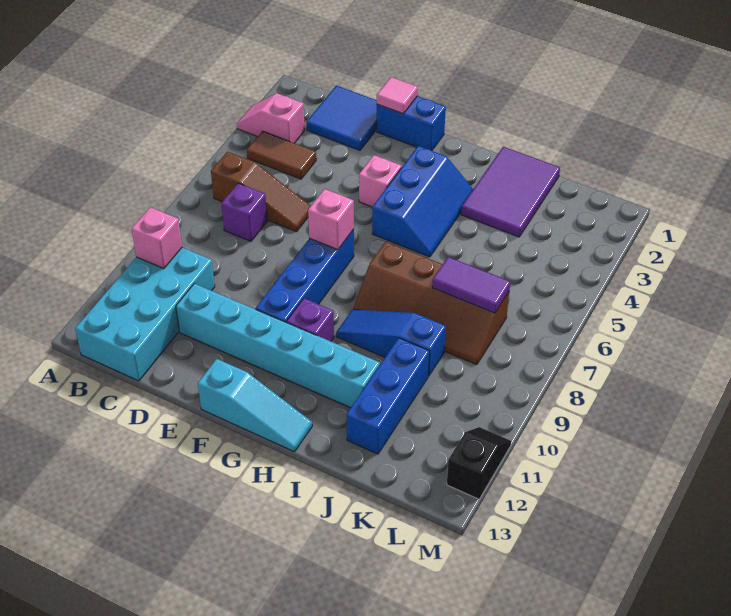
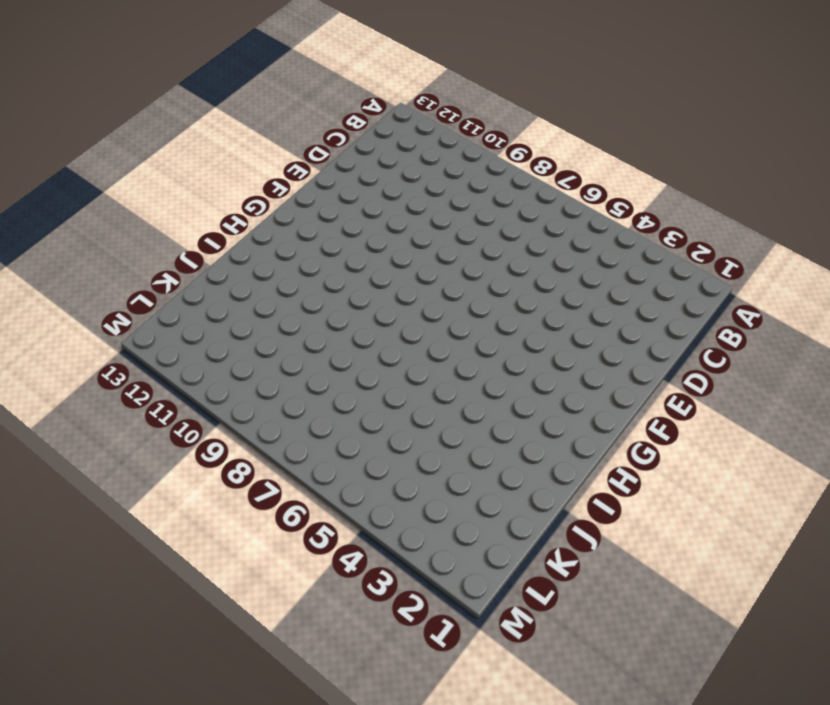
none -> pink 1x2 slope [237,93,305,143]
none -> brown 1x2 tile [247,131,316,179]
none -> brown 1x3 slope [211,152,311,232]

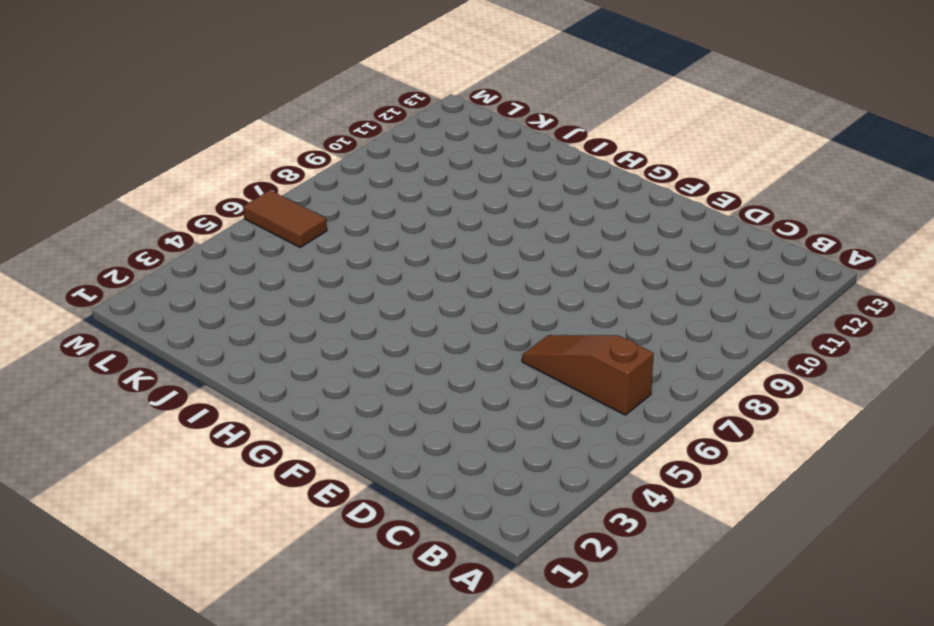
brown 1x2 tile [243,190,327,247] -> brown 1x2 tile moved to [247,131,316,179]
none -> pink 1x2 slope [237,93,305,143]
none -> cyan 2x4 brick [75,247,215,381]
none -> blue 2x2 tile [306,86,377,150]

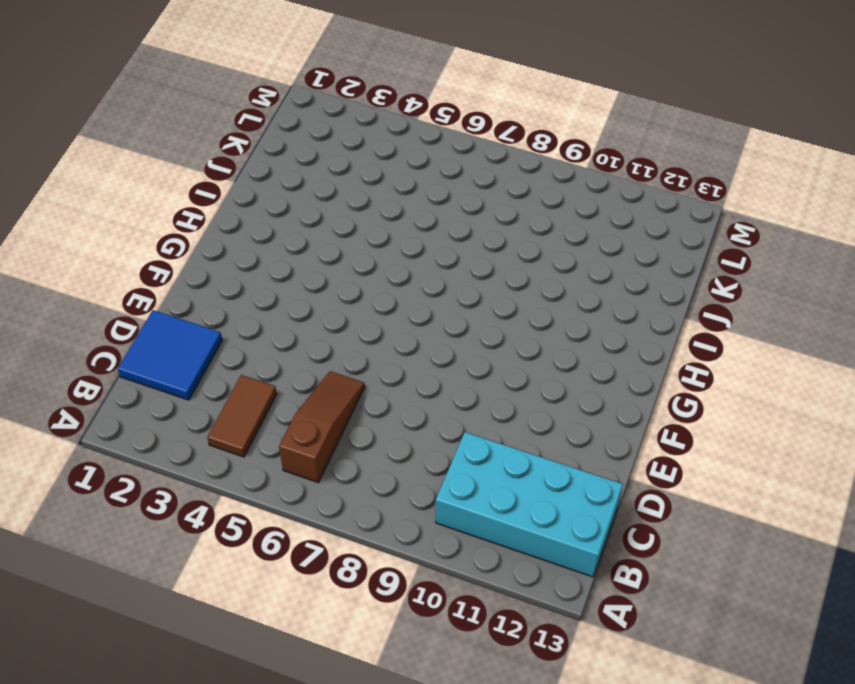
none -> pink 1x2 slope [237,93,305,143]
none -> purple 1x1 brick [221,183,267,241]
none -> cyan 1x6 brick [176,283,380,408]

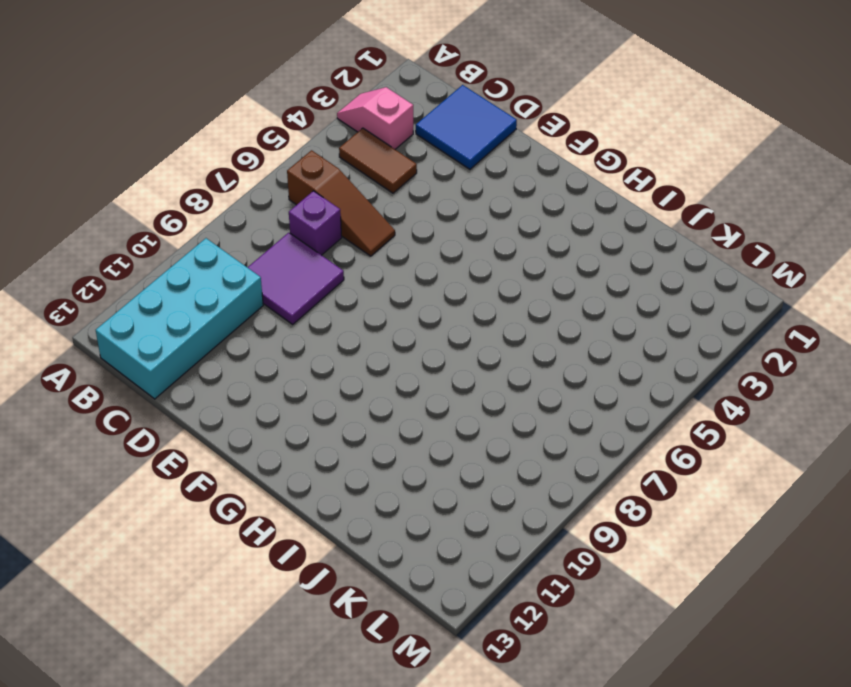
purple 2x2 tile [247,233,344,324] -> none
none -> cyan 1x6 brick [176,283,380,408]
none -> blue 1x2 brick [376,96,446,151]
none -> pink 1x1 brick [359,155,401,207]

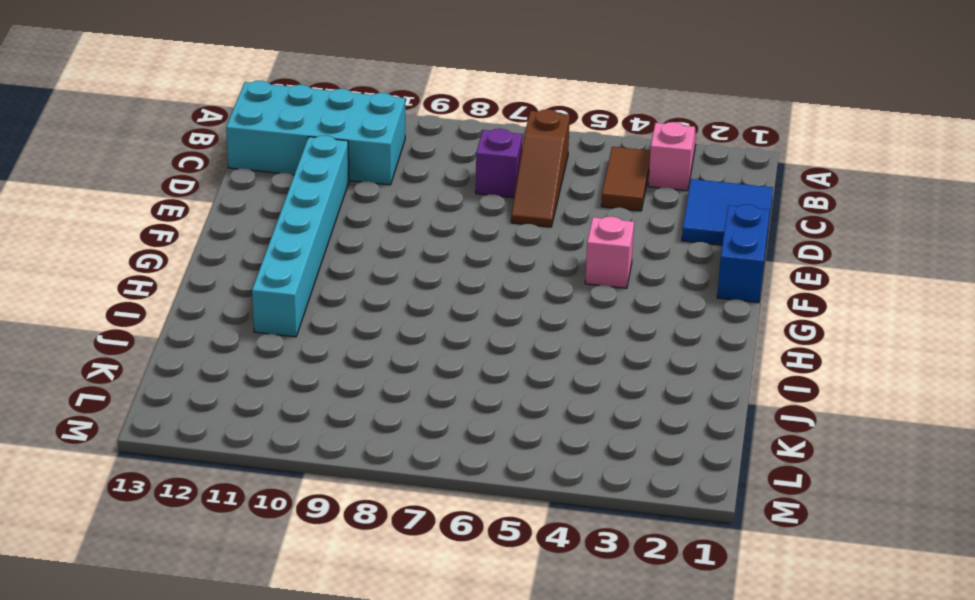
none -> blue 1x4 brick [256,229,354,322]
none -> cyan 1x3 slope [198,359,312,452]
none -> blue 2x3 slope [372,146,473,257]

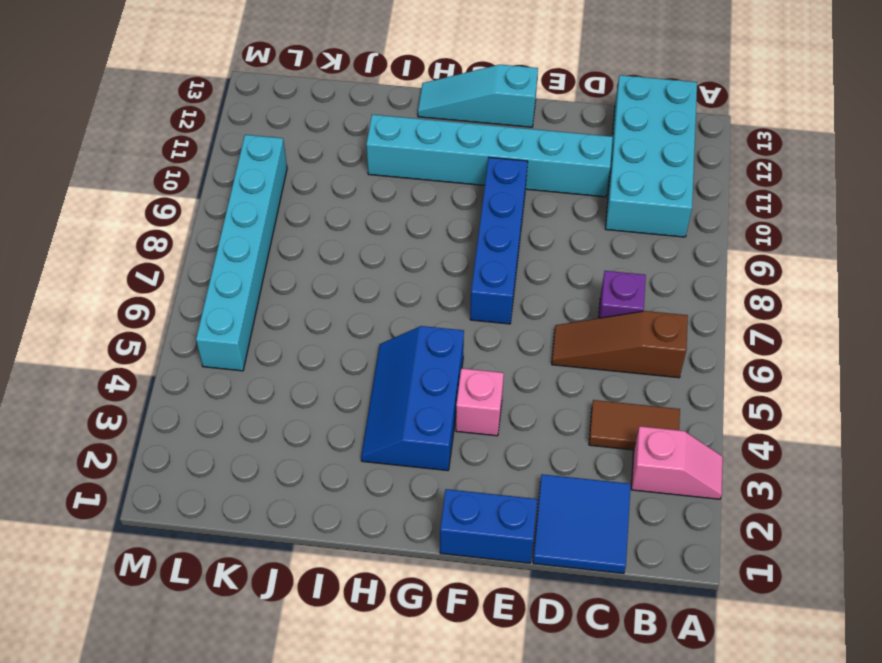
cyan 1x6 brick [196,135,287,371] -> none
none -> purple 1x1 brick [287,298,334,341]
none -> brown 2x4 slope [353,242,509,365]
none -> blue 1x3 slope [336,310,446,376]

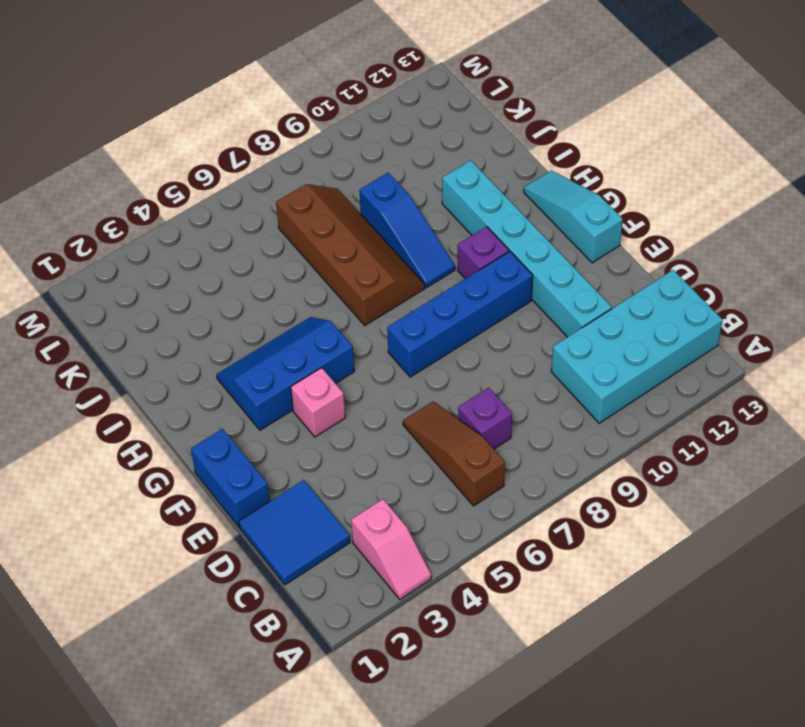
none -> brown 1x2 tile [247,131,316,179]
none -> purple 2x3 tile [461,147,560,237]
none -> blue 1x3 brick [347,338,429,454]

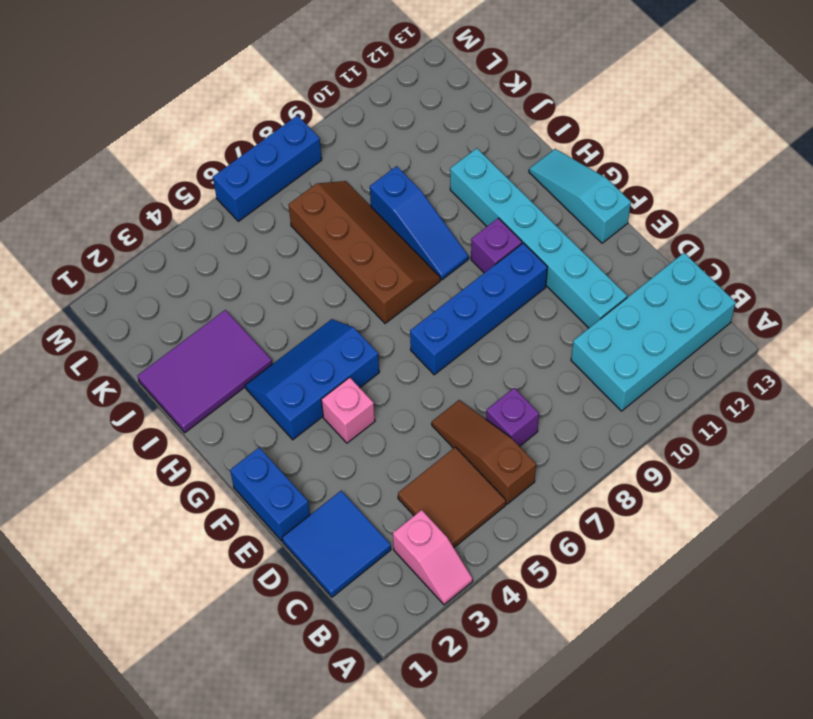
brown 2x2 tile [398,447,506,547] -> brown 1x2 tile [247,131,316,179]
blue 1x3 brick [213,115,322,221] -> blue 1x3 brick moved to [347,338,429,454]
none -> black 1x2 slope [447,427,511,499]
none -> pink 1x1 brick [132,207,182,269]
none -> pink 1x1 tile [377,77,418,114]

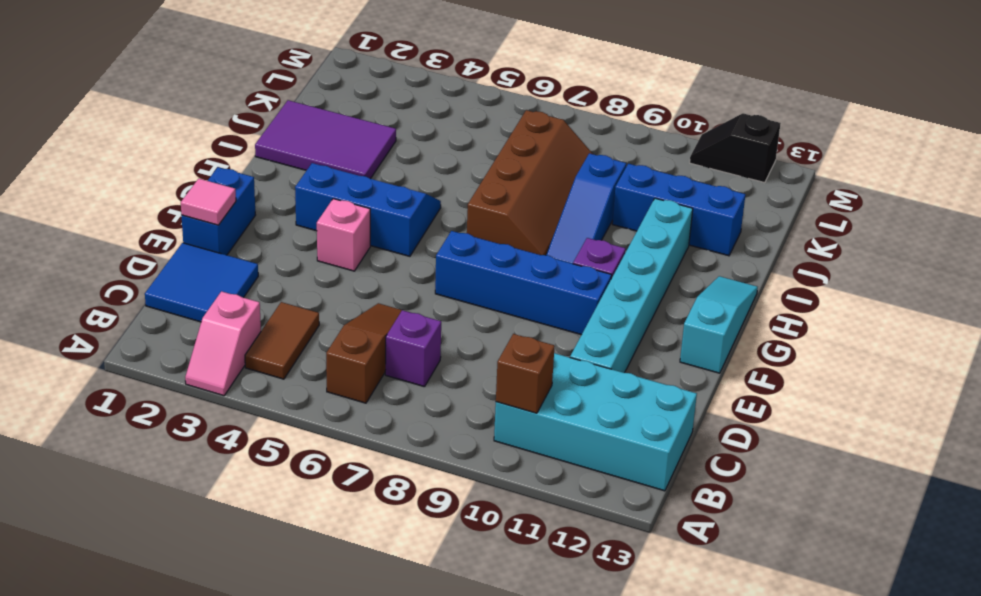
brown 1x1 brick [496,334,555,413] -> pink 1x1 brick [132,207,182,269]
none -> pink 1x1 brick [308,189,354,250]
none -> purple 1x2 tile [432,257,510,313]

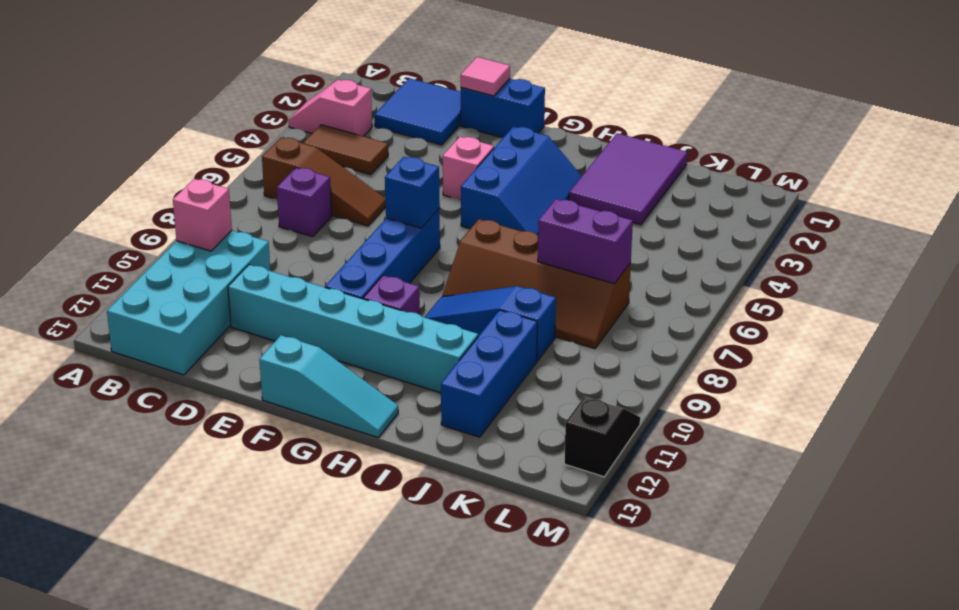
blue 1x1 brick [385,157,440,228] -> pink 1x1 brick [308,189,354,250]
purple 1x2 brick [538,199,633,284] -> purple 1x2 tile [432,257,510,313]

